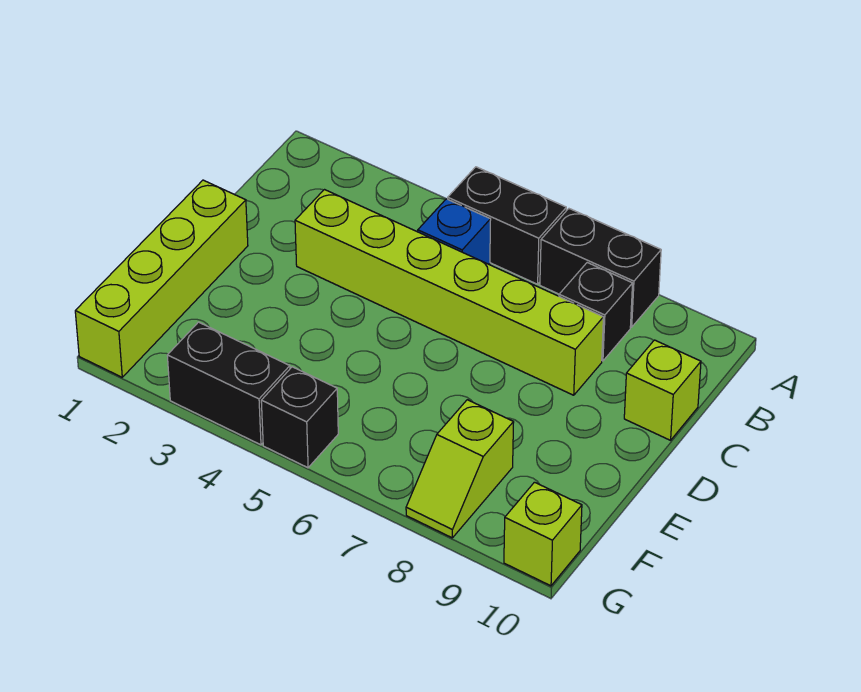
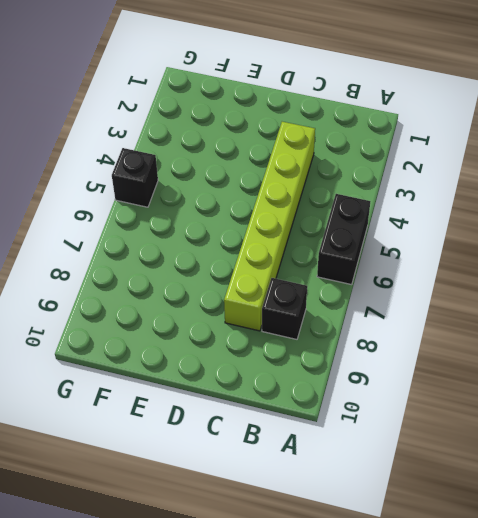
none -> black 1x2 brick [540,209,661,327]
none -> blue 1x1 brick [418,199,491,265]

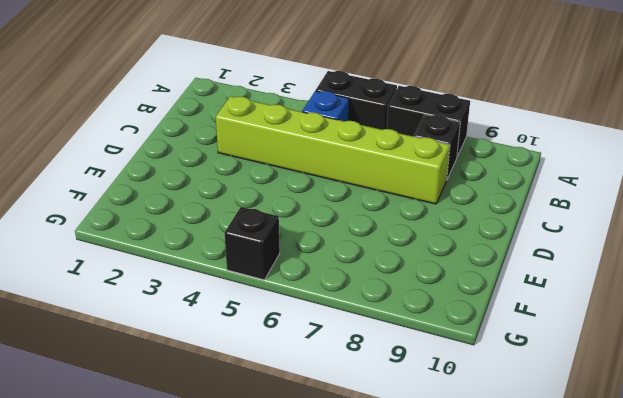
none -> lime 1x1 brick [624,340,701,440]
none -> lime 1x4 brick [75,180,248,377]

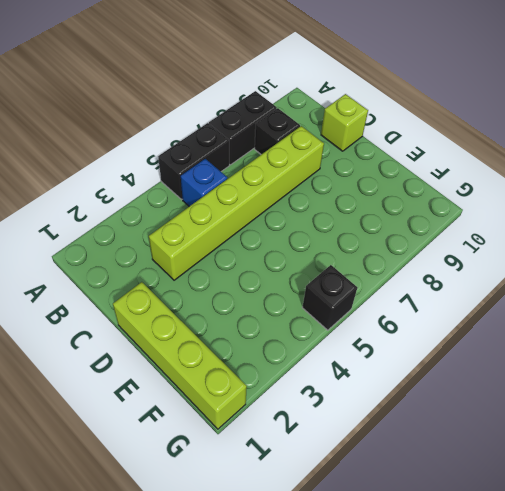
none -> lime 1x2 slope [406,400,514,538]
none -> black 1x2 brick [167,322,290,445]

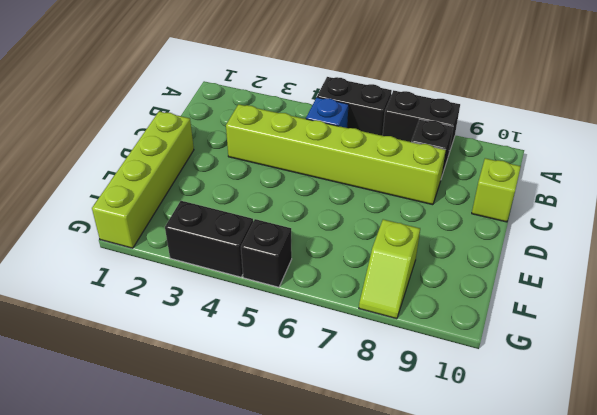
none -> lime 1x1 brick [504,482,582,586]

